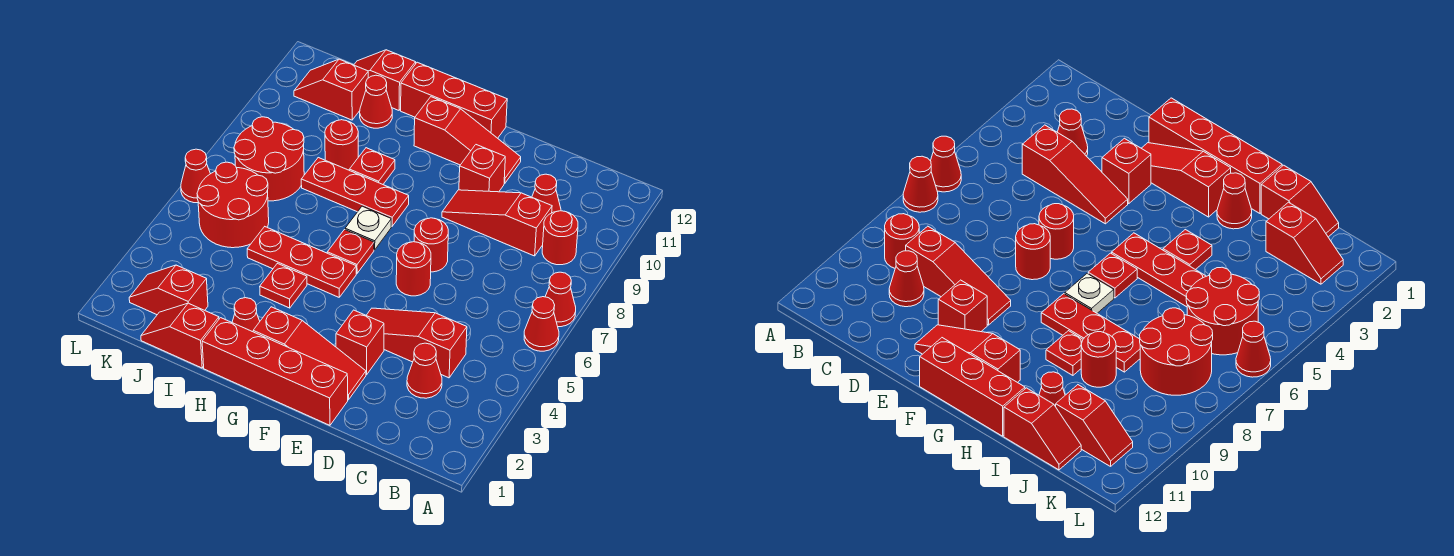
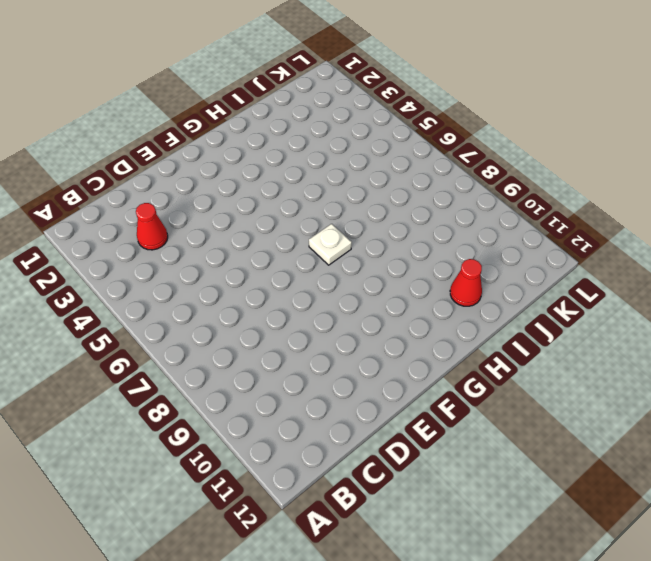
none -> red 1x1 cone [524,297,559,351]
none -> red 1x1 cone [545,272,576,327]
none -> red 1x1 round brick [542,211,578,265]
none -> red 1x3 slope [366,308,467,378]

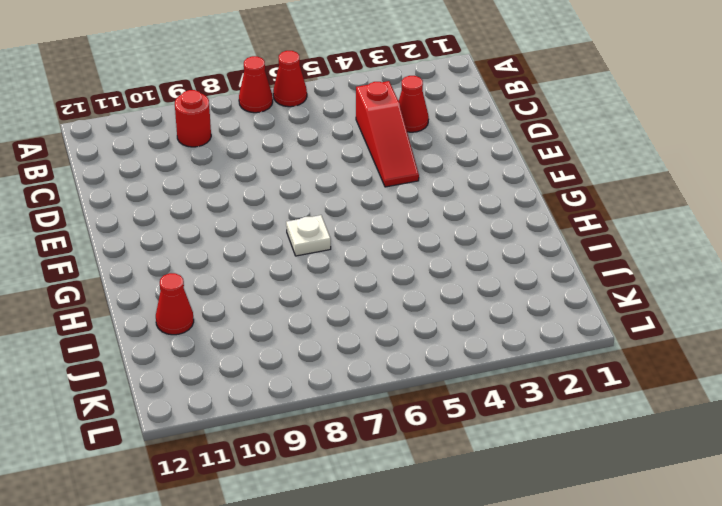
none -> red 1x3 slope [442,190,552,256]
none -> red 1x1 cone [532,174,561,213]
none -> red 1x4 brick [202,318,348,425]
none -> red 1x3 slope [253,307,366,400]

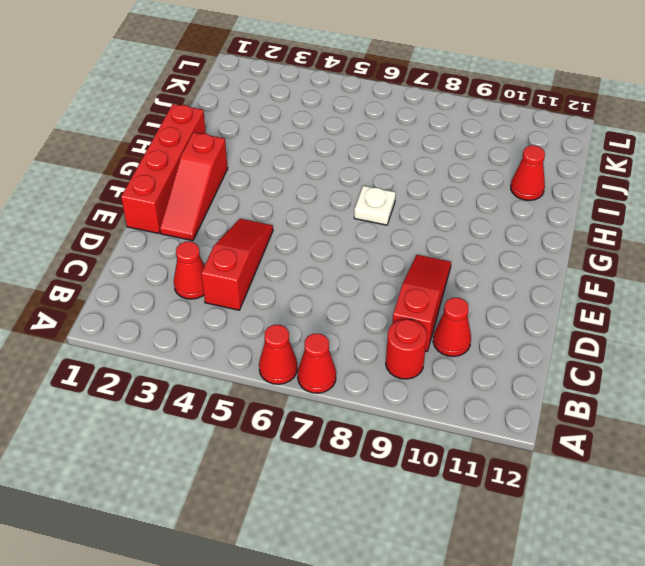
none -> red 1x1 brick [336,310,384,375]
none -> red 1x1 round brick [396,242,431,296]
none -> red 1x1 round brick [414,218,448,272]
none -> red 1x1 brick [459,145,505,192]

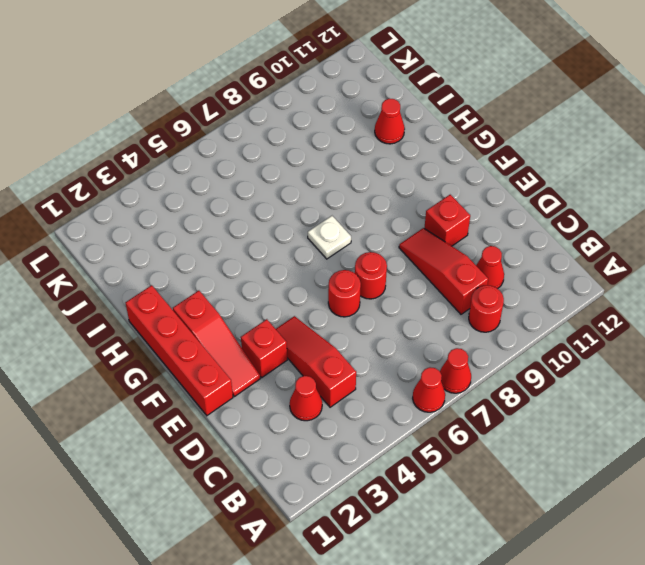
none -> red 1x3 slope [414,97,521,183]
none -> red 1x3 brick [401,62,507,138]
none -> red 1x3 plate [247,227,356,297]
none -> red 1x1 plate [327,230,374,273]

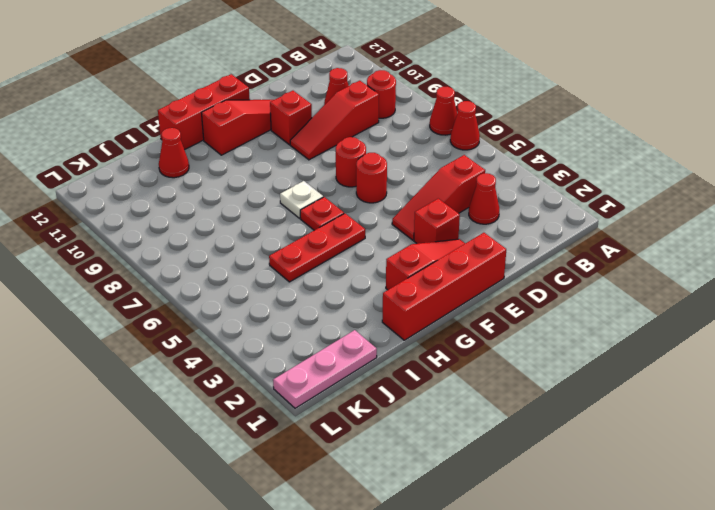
pink 1x3 plate [273,330,377,408] -> red 1x2 slope [141,303,219,368]
none -> red 1x3 plate [301,158,409,226]
none -> red 1x1 cone [232,298,260,332]
none -> red 1x1 plate [260,263,307,308]
none -> red 1x1 plate [349,148,395,184]

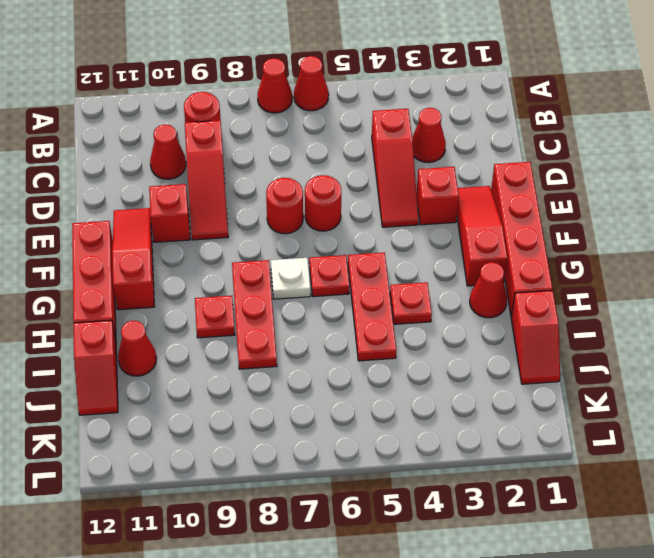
none -> red 1x1 round brick [325,120,358,170]
none -> red 1x2 slope [129,265,208,315]
none -> red 2x2 round brick [197,162,269,248]
none -> red 2x2 round brick [234,117,304,201]

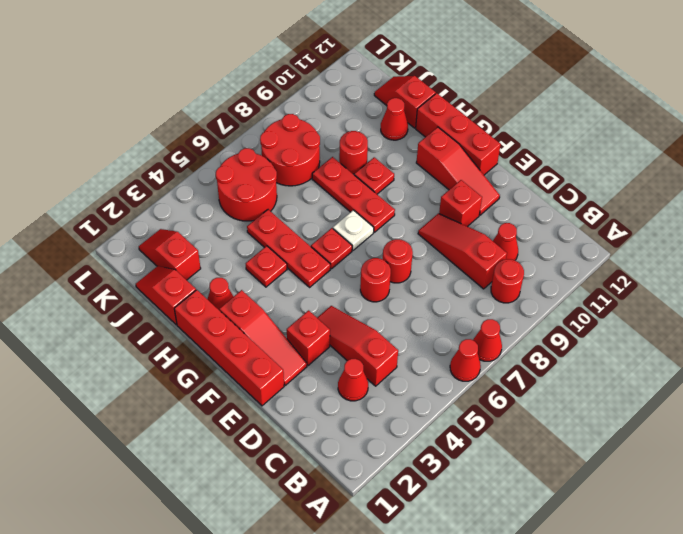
none -> red 1x2 slope [294,59,368,120]
none -> red 1x1 cone [181,149,210,203]

